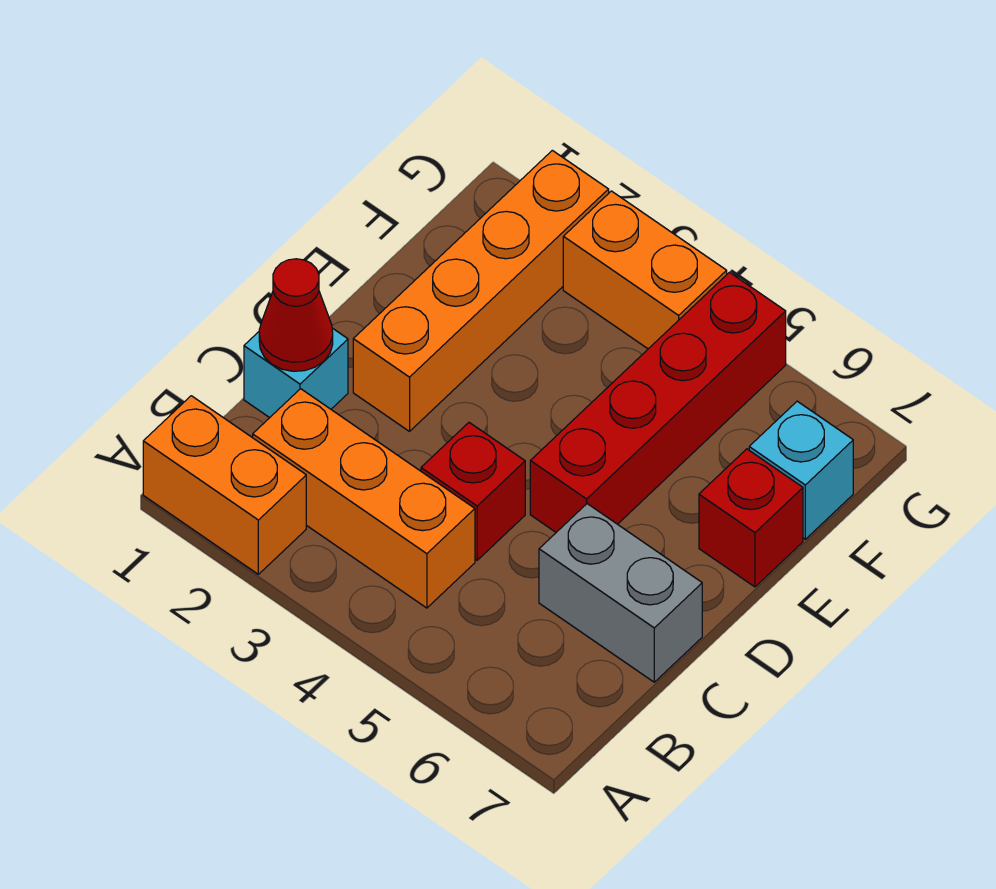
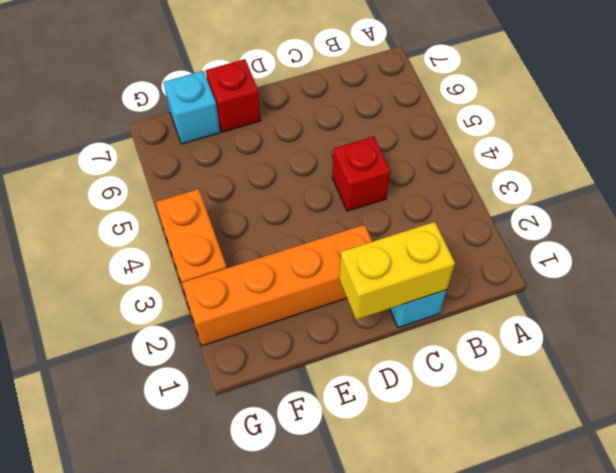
yellow 1x2 brick [339,222,455,320] -> red 1x1 cone [259,259,333,371]
none -> orange 1x2 brick [143,396,306,574]
none -> orange 1x3 brick [253,389,475,608]

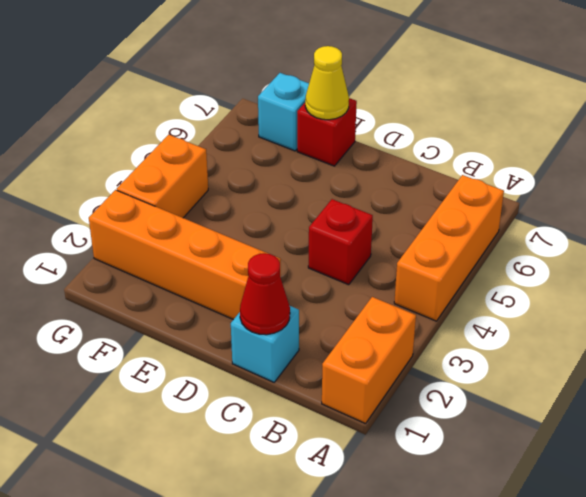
orange 1x3 brick [394,175,504,321] -> orange 1x3 brick moved to [253,389,475,608]
yellow 1x1 cone [305,46,349,120] -> none
none -> grey 1x2 brick [539,504,702,682]
none -> red 1x4 brick [530,272,786,532]

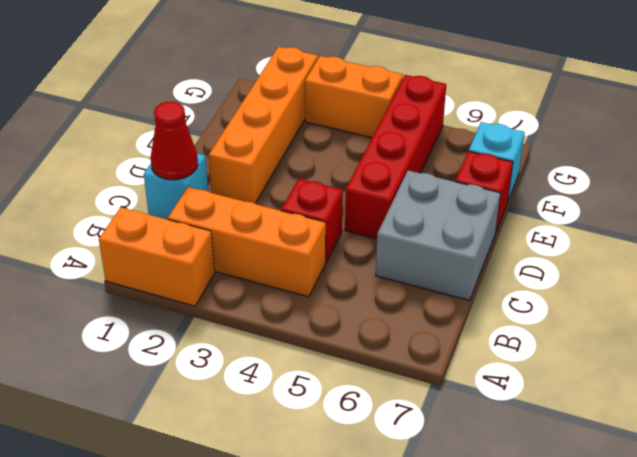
grey 2x2 brick [376,171,501,301] -> grey 1x2 brick [539,504,702,682]

